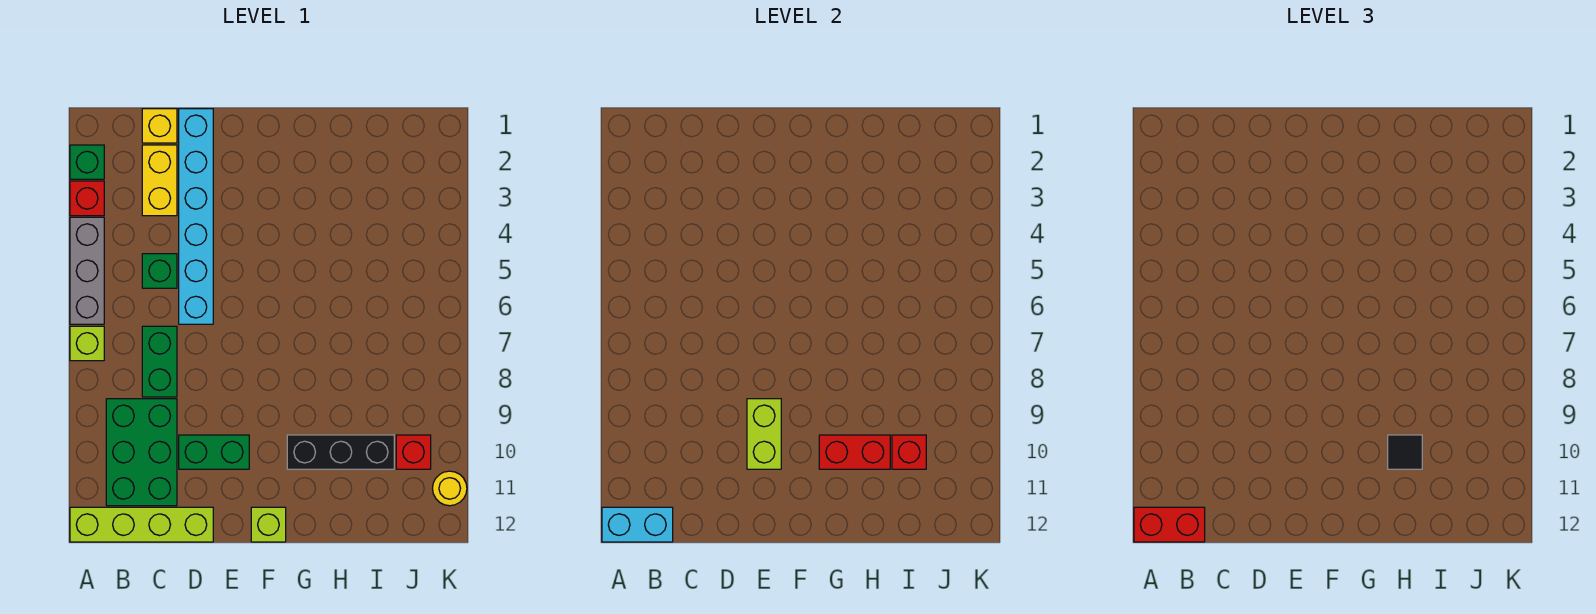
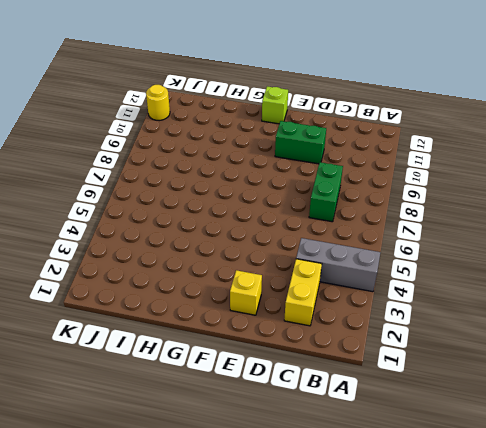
grey 1x3 brick [296,238,380,292] -> grey 1x3 brick turned to [70,217,104,324]
yellow 1x1 brick [230,270,262,315] -> yellow 1x1 brick moved to [142,109,177,143]
none -> green 1x1 brick [70,145,104,179]
none -> red 1x1 brick [70,181,104,216]
none -> lime 1x1 brick [70,326,104,361]

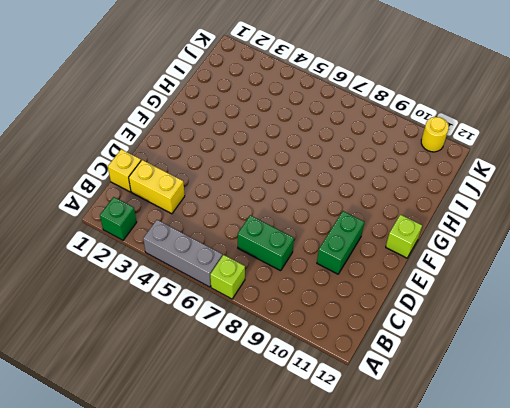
none -> red 1x1 brick [70,181,104,216]
none -> lime 1x4 brick [70,507,213,542]
none -> green 2x3 brick [106,399,177,506]

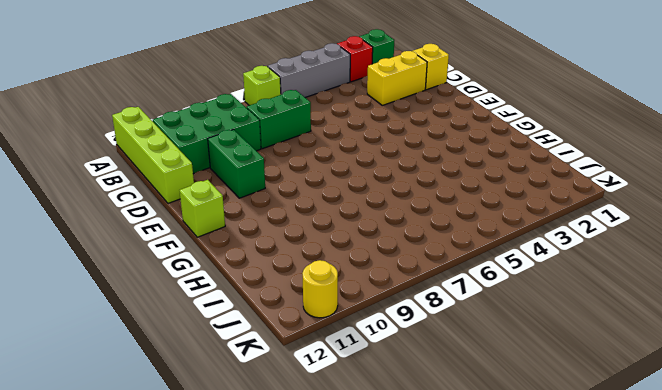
none -> green 1x1 brick [142,254,177,288]
none -> cyan 1x6 brick [179,109,213,324]
none -> black 1x3 brick [287,435,394,469]

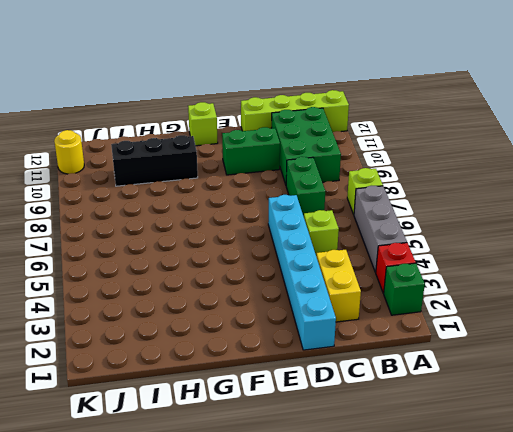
lime 1x1 brick [304,210,339,256] -> green 1x1 brick [142,254,177,288]
none -> yellow 1x1 brick [142,109,177,143]
none -> red 1x1 brick [396,435,431,469]
none -> cyan 1x2 brick [602,507,673,542]

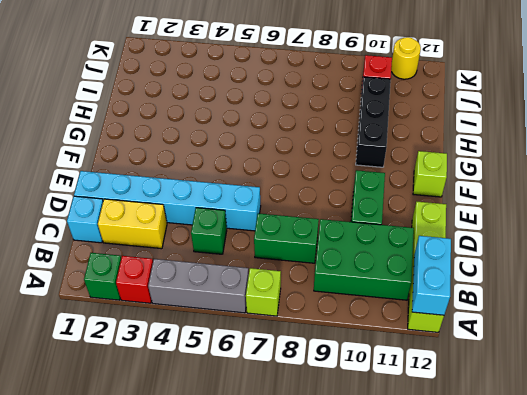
cyan 1x1 brick [67,196,103,243] -> yellow 1x1 brick [142,109,177,143]
none -> lime 1x2 brick [747,399,781,469]
none -> red 1x2 brick [819,435,890,469]
none -> red 1x1 brick [892,435,926,469]

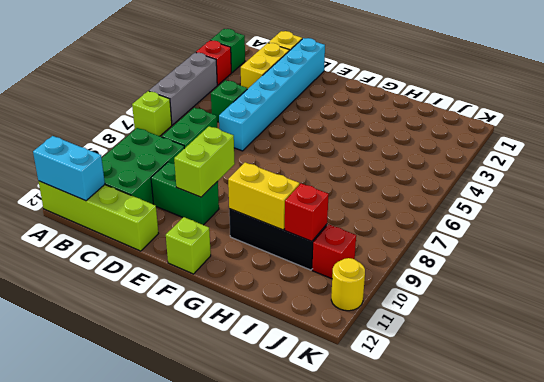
yellow 1x2 brick [228,162,300,230] -> red 1x2 brick [819,435,890,469]
none -> red 1x2 brick [1134,507,1205,542]
none -> black 1x1 tile [1388,435,1422,469]

